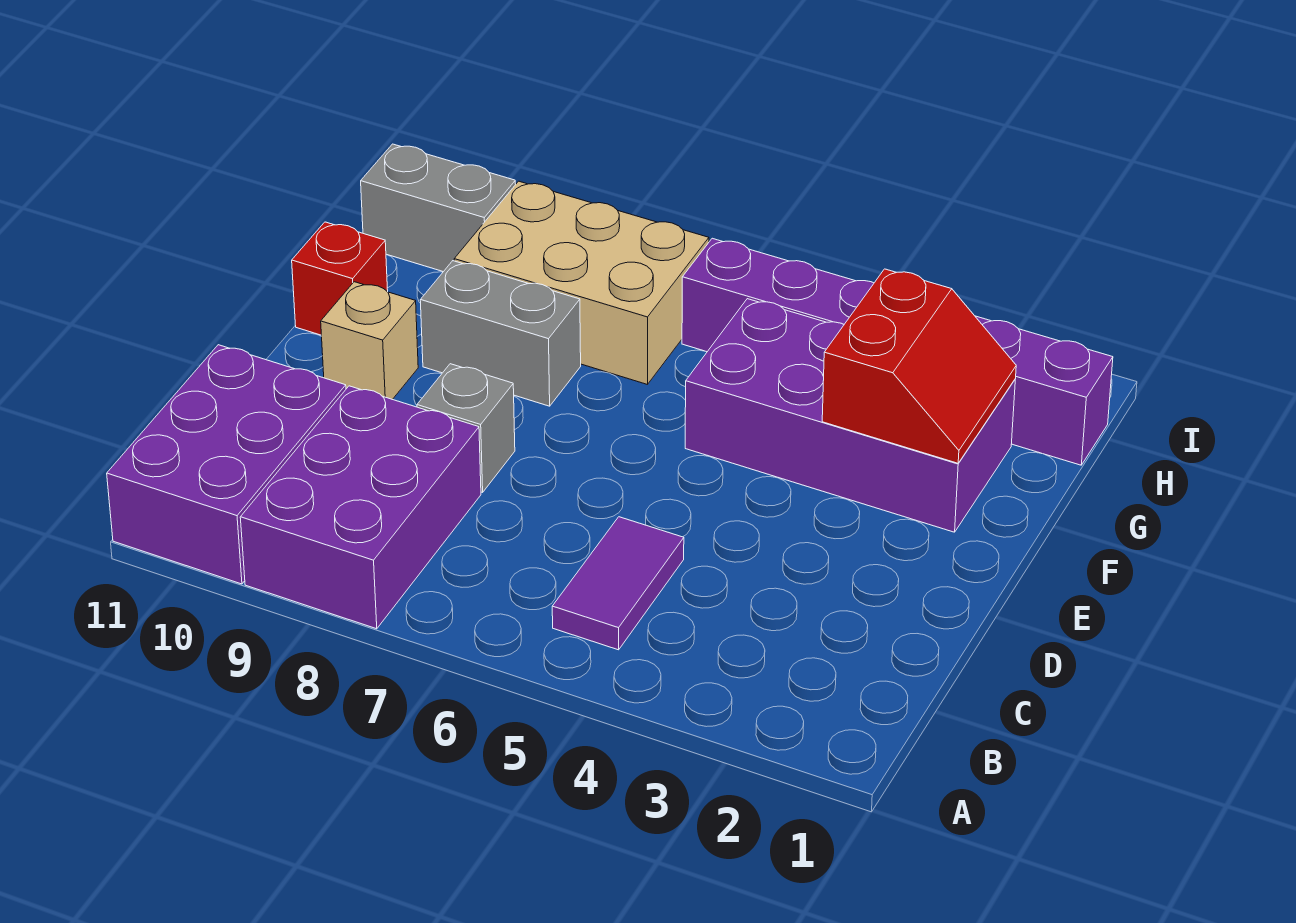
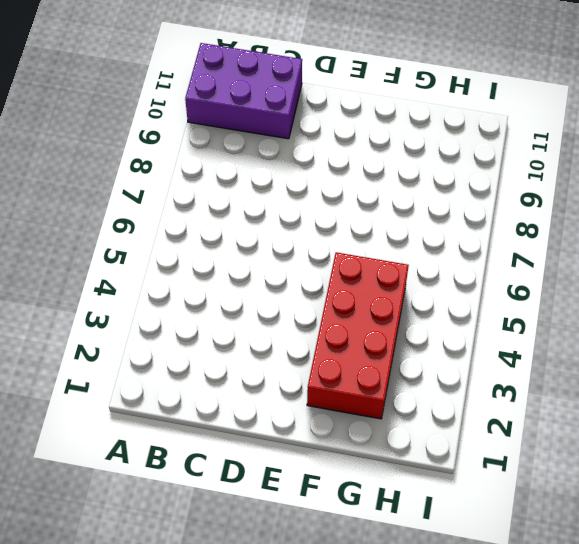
red 2x4 brick [307,252,409,419] -> purple 2x4 brick [685,299,1015,532]
none -> purple 2x3 brick [240,386,481,629]
none -> purple 1x2 tile [552,517,684,650]
none -> grey 1x1 brick [417,364,515,492]

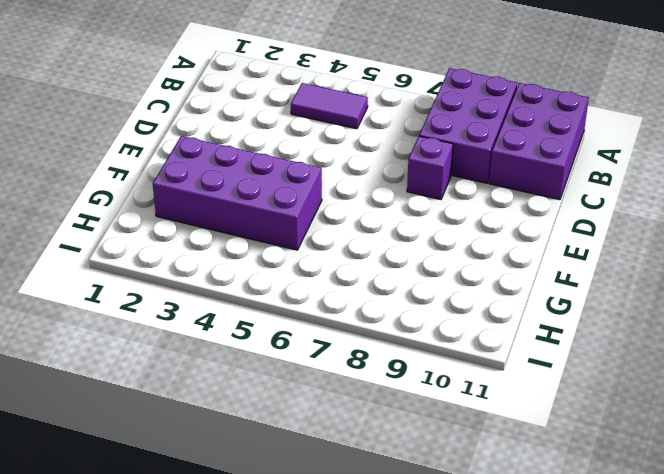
purple 1x2 tile [291,83,368,129] -> purple 1x2 tile turned to [552,517,684,650]
purple 1x1 brick [407,136,453,199] -> grey 1x1 brick [417,364,515,492]
none -> tan 1x1 brick [321,282,418,400]
none -> grey 1x2 brick [420,261,581,406]
none -> red 1x1 brick [292,222,388,335]

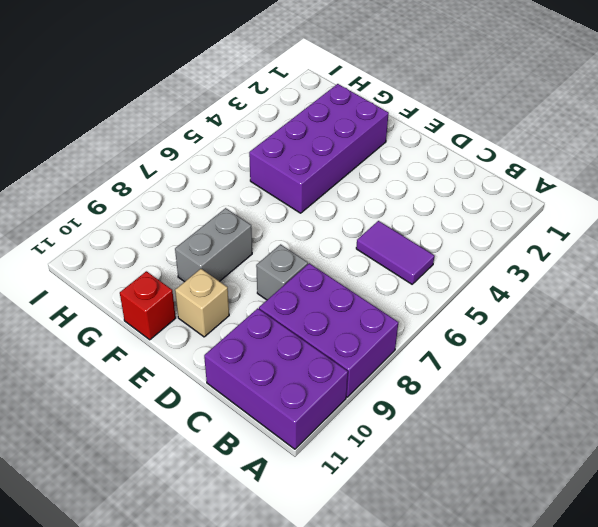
none -> tan 2x3 brick [454,181,709,385]
none -> purple 1x6 brick [682,238,1113,465]
none -> grey 1x2 brick [361,144,516,272]

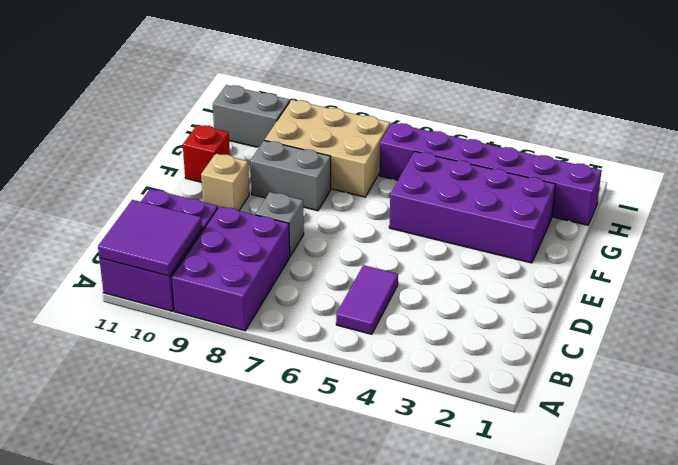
purple 2x2 tile [98,200,202,276] -> none
none -> red 2x2 slope [822,269,1016,463]

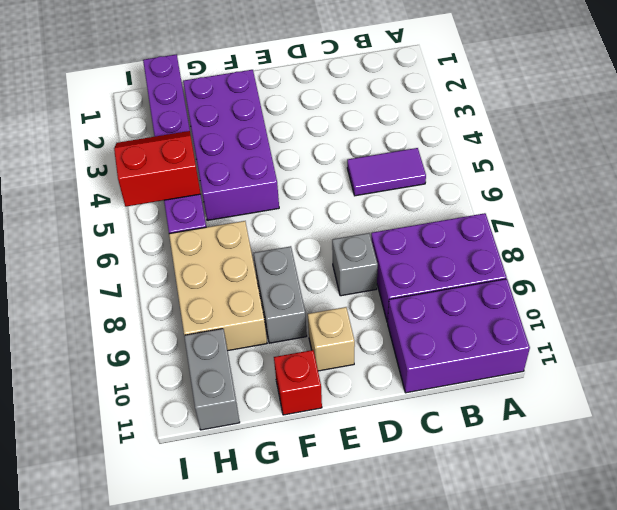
red 2x2 slope [114,131,201,207] -> red 2x2 slope moved to [822,269,1016,463]

